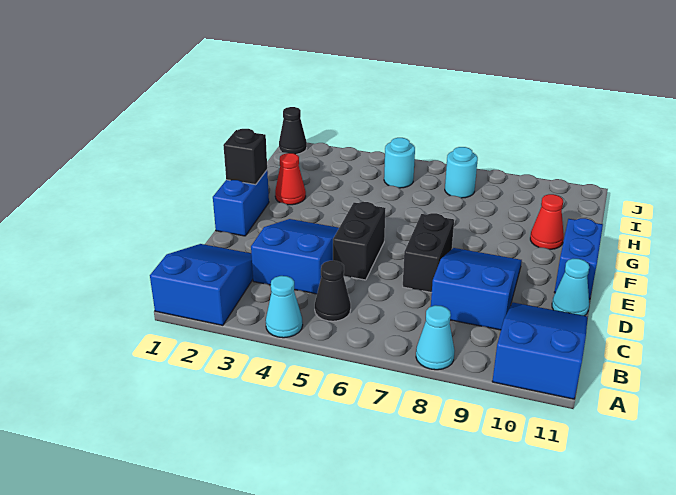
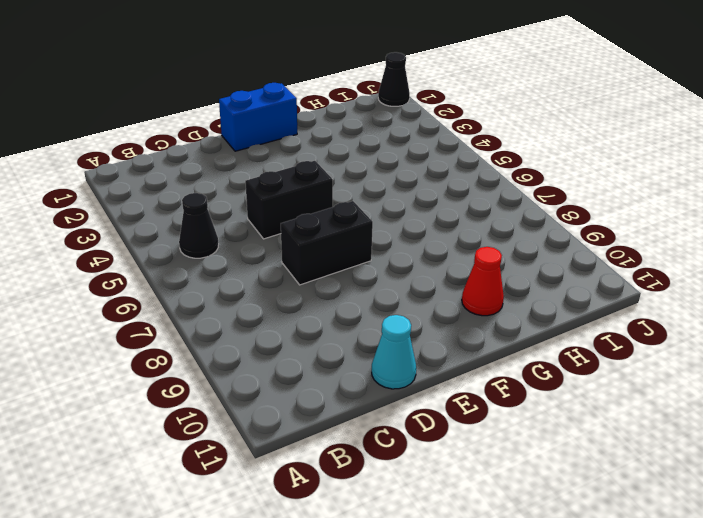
none -> blue 2x3 slope [150,244,253,325]
none -> cyan 1x1 cone [266,276,303,338]
none -> cyan 1x1 cone [416,305,455,370]

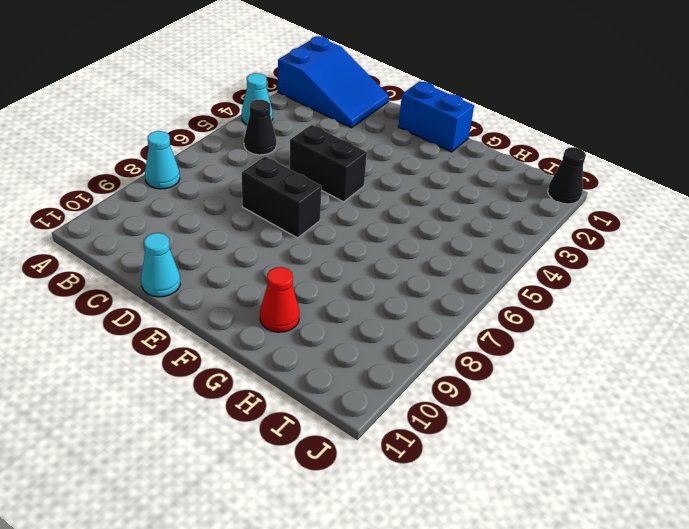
none -> blue 2x3 slope [492,303,587,399]
none -> blue 2x3 slope [251,219,339,294]
none -> blue 2x3 slope [431,248,522,330]

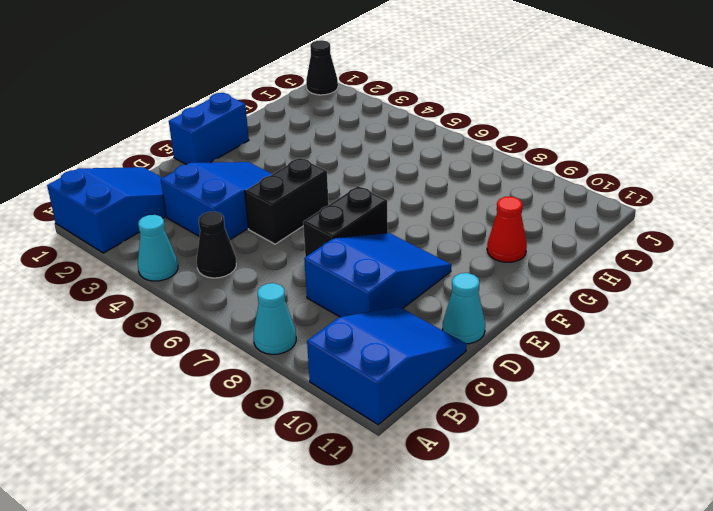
none -> blue 1x2 brick [555,218,603,299]
none -> red 1x1 cone [275,153,306,205]
none -> cyan 1x1 round brick [384,138,415,188]

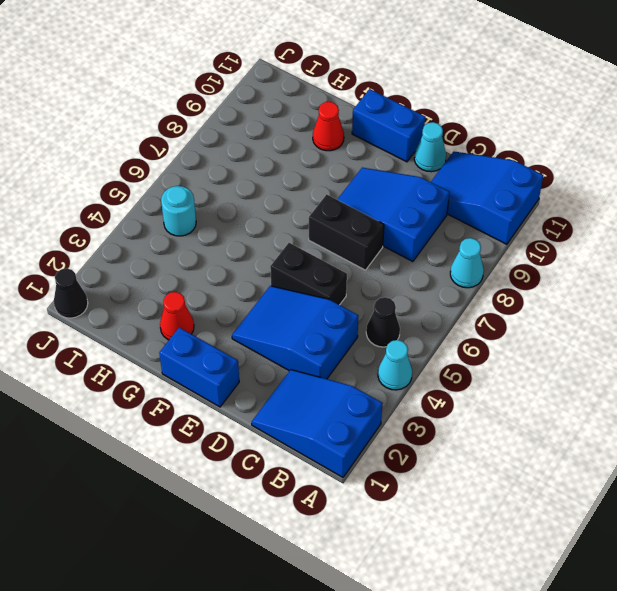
none -> cyan 1x1 round brick [445,147,478,198]
none -> black 1x1 brick [223,129,267,185]

